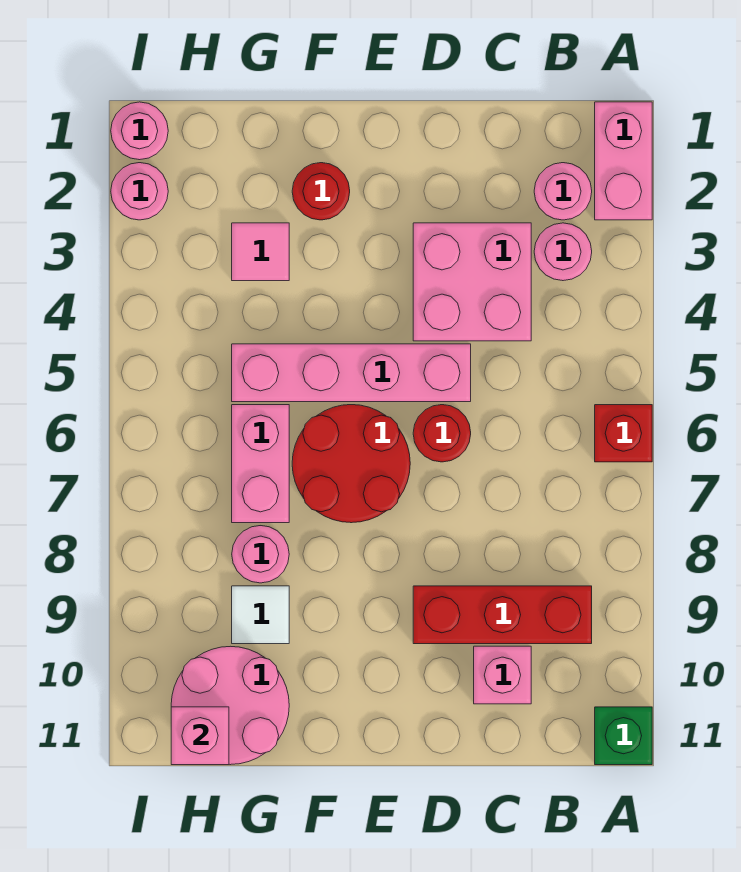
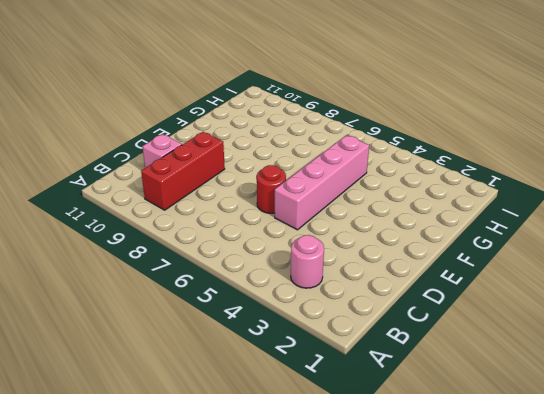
none -> pink 1x2 brick [595,102,652,220]
none -> red 1x1 brick [595,405,652,462]
none -> green 1x1 brick [595,707,652,765]

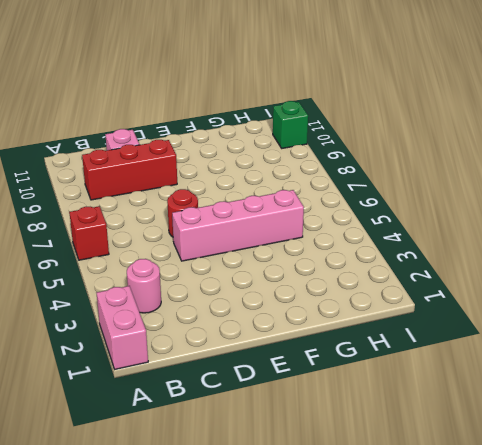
green 1x1 brick [273,101,308,148] -> green 1x1 brick moved to [595,707,652,765]
none -> pink 1x1 round brick [534,163,592,220]
none -> pink 2x2 brick [413,223,531,341]
none -> red 2x2 round brick [292,405,410,523]

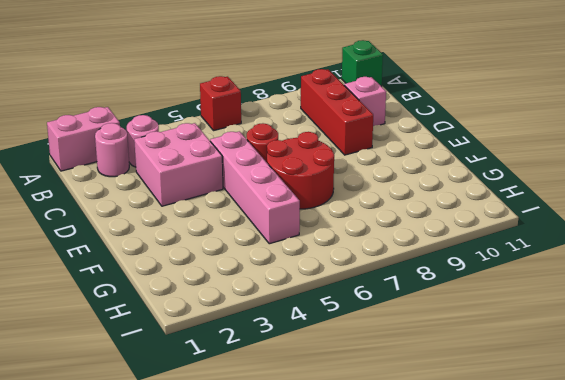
none -> red 1x1 round brick [292,163,350,220]
none -> pink 1x1 tile [232,223,289,281]
none -> pink 1x2 brick [232,405,289,523]

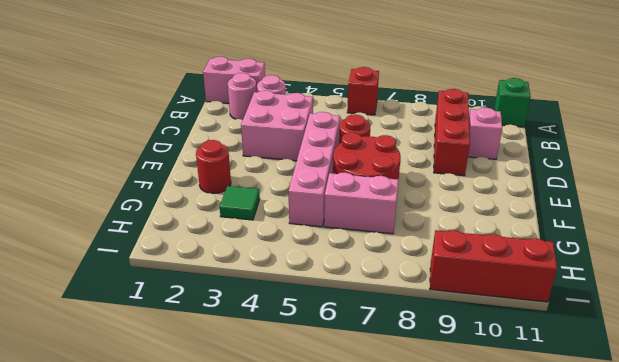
green 1x1 tile [220,186,260,220] -> pink 1x1 tile [232,223,289,281]
red 1x3 brick [430,230,557,302] -> none
none -> pink 1x1 round brick [232,526,289,583]
none -> white 1x1 tile [232,586,289,644]
none -> pink 2x2 round brick [171,646,289,765]

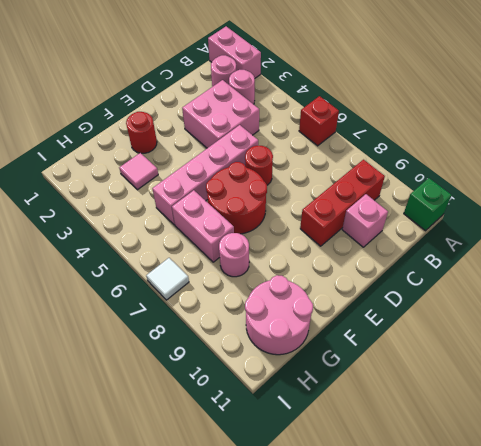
white 1x1 tile [146,258,189,300] -> white 1x1 tile moved to [232,586,289,644]
none -> pink 1x1 round brick [111,102,168,160]
none -> pink 1x1 round brick [111,163,168,220]
none -> pink 1x1 brick [171,707,229,765]

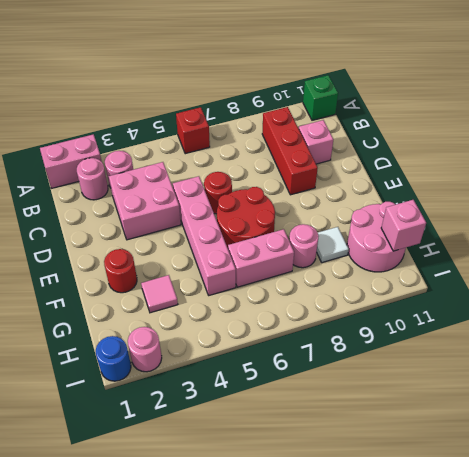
blue 1x1 round brick [96,336,131,381] -> pink 1x1 round brick [111,102,168,160]

